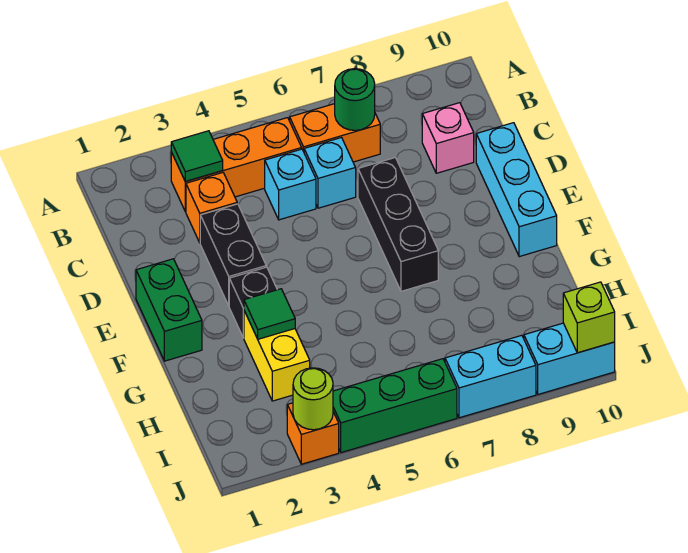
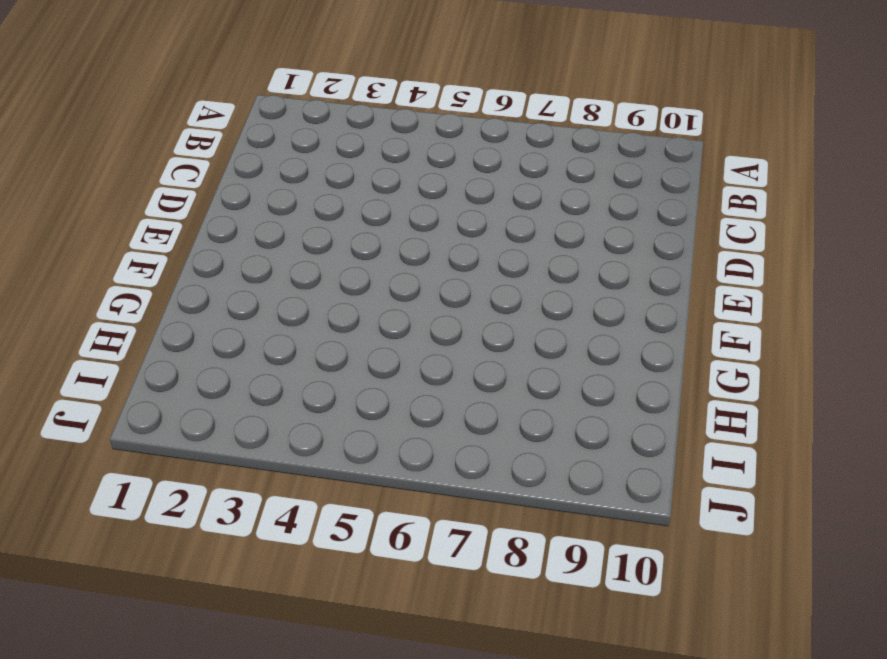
none -> orange 1x3 brick [171,118,302,212]
none -> orange 1x2 brick [290,104,380,162]
none -> orange 1x1 brick [186,173,237,242]

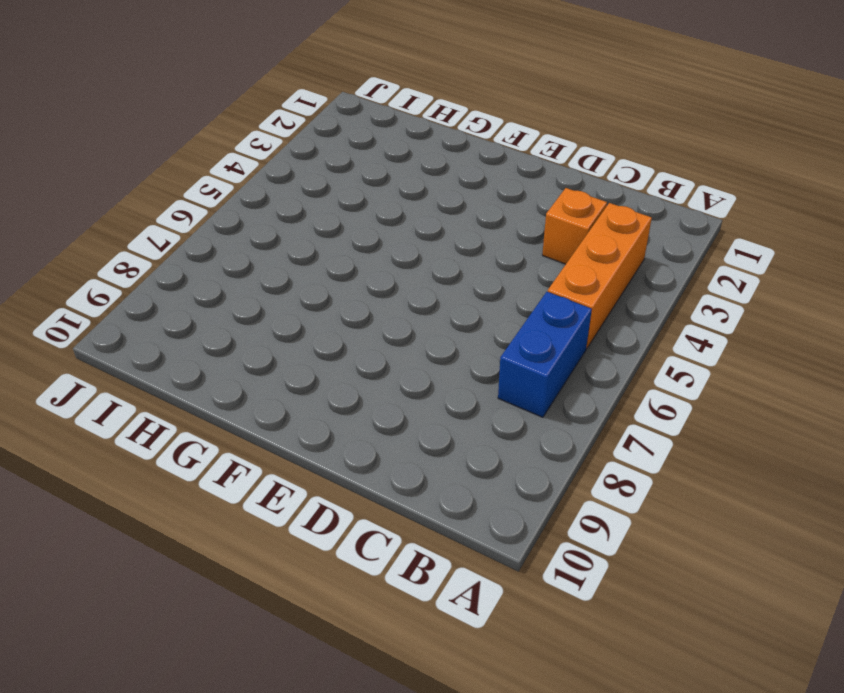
blue 1x2 brick [498,292,592,417] -> orange 1x2 brick [290,104,380,162]
none -> cyan 1x1 brick [265,149,316,220]
none -> cyan 1x1 brick [304,138,356,208]
none -> pink 1x1 brick [422,103,474,173]

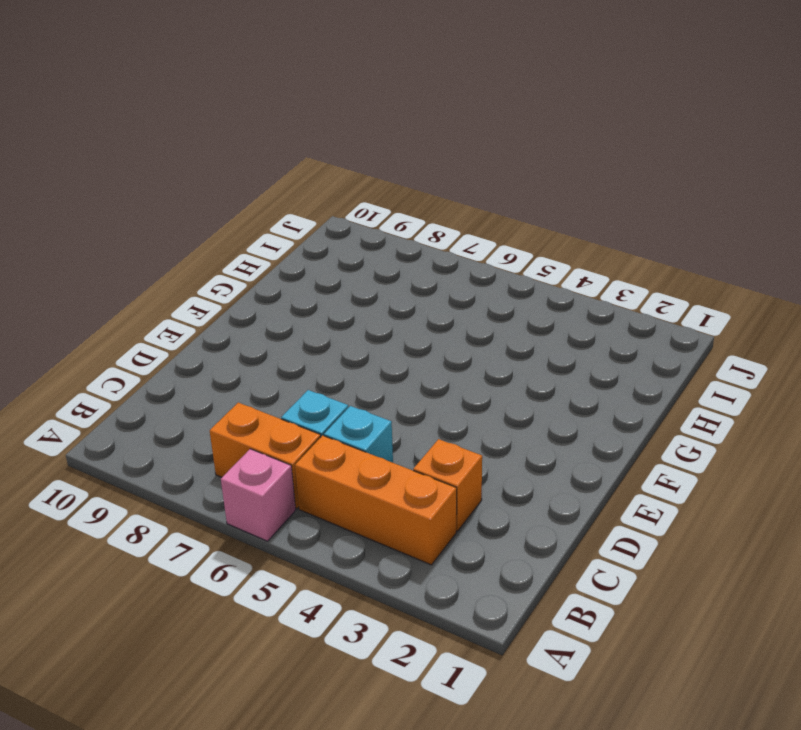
pink 1x1 brick [221,449,296,541] -> pink 1x1 brick moved to [422,103,474,173]
none -> black 1x2 brick [200,204,266,306]
none -> black 1x3 brick [358,158,438,291]
none -> cyan 1x3 brick [476,123,557,257]

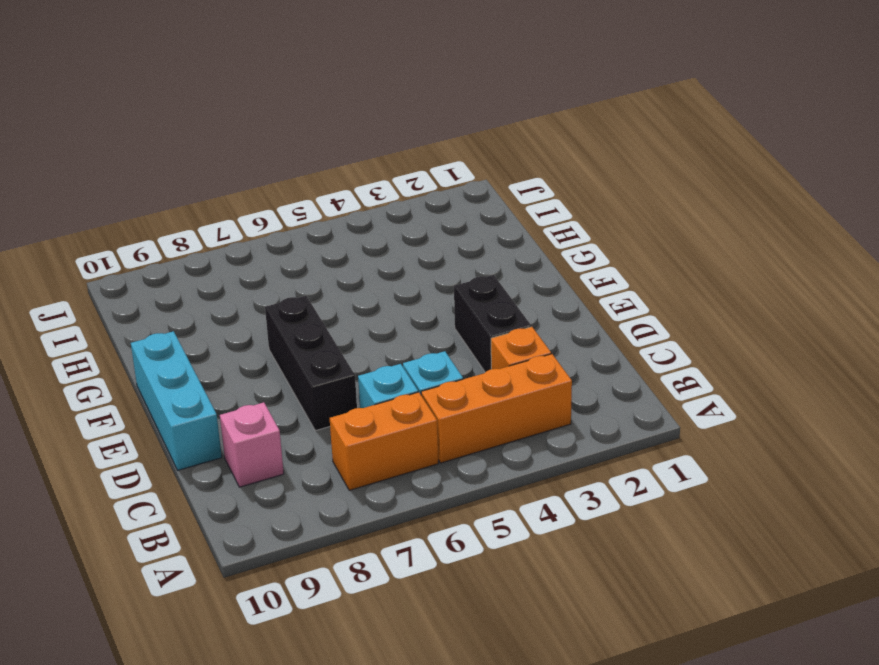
none -> green 1x2 brick [136,259,202,361]
none -> black 1x1 brick [229,267,277,338]
none -> yellow 1x2 brick [244,311,310,401]

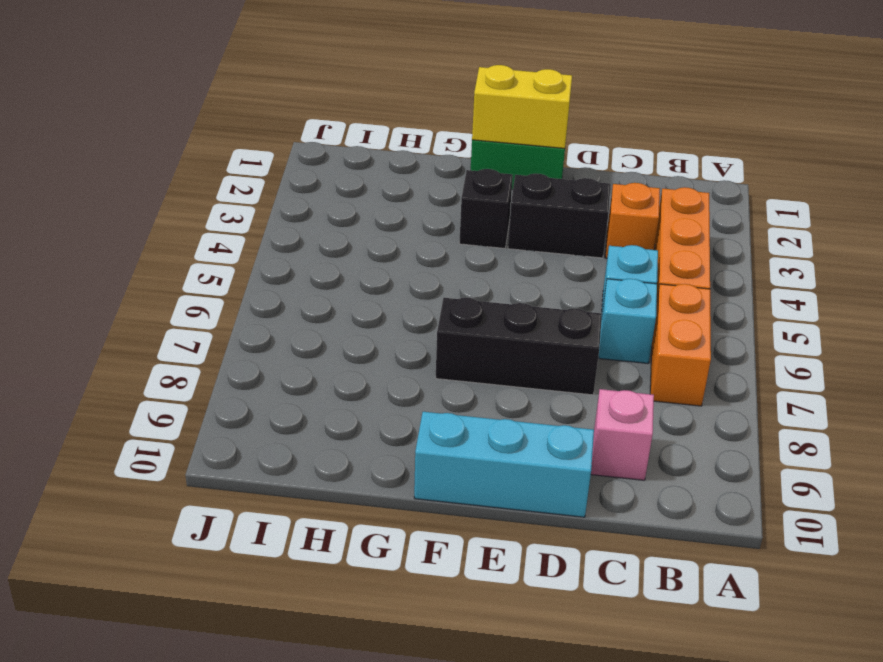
yellow 1x2 brick [472,65,572,148] -> yellow 1x2 brick moved to [244,311,310,401]
none -> orange 1x1 brick [287,403,339,464]
none -> green 1x3 brick [333,359,457,453]
none -> cyan 1x2 brick [445,335,536,418]

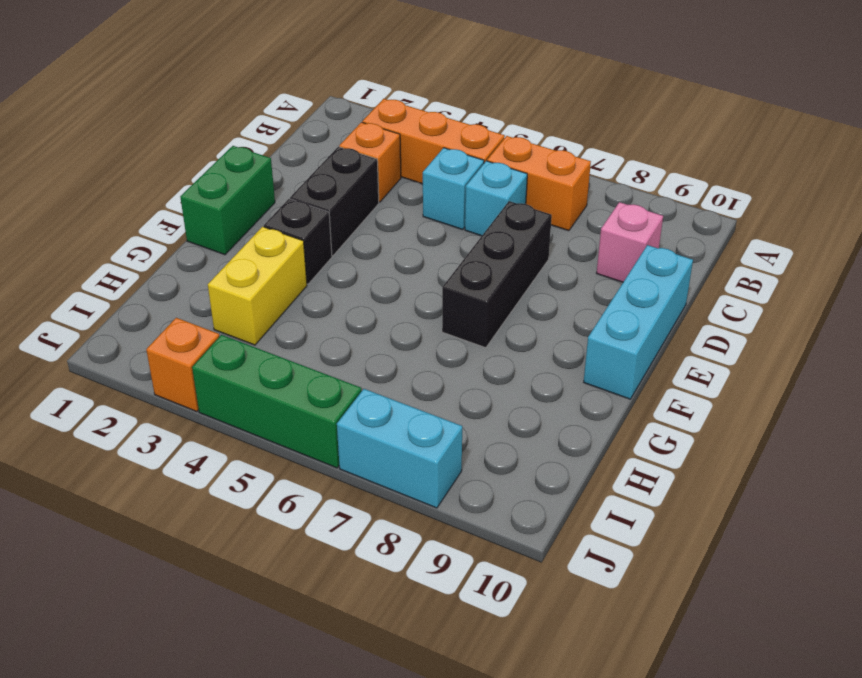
none -> cyan 1x2 brick [524,323,615,394]
none -> green 1x1 tile [171,131,223,181]
none -> green 1x1 round brick [335,69,375,130]

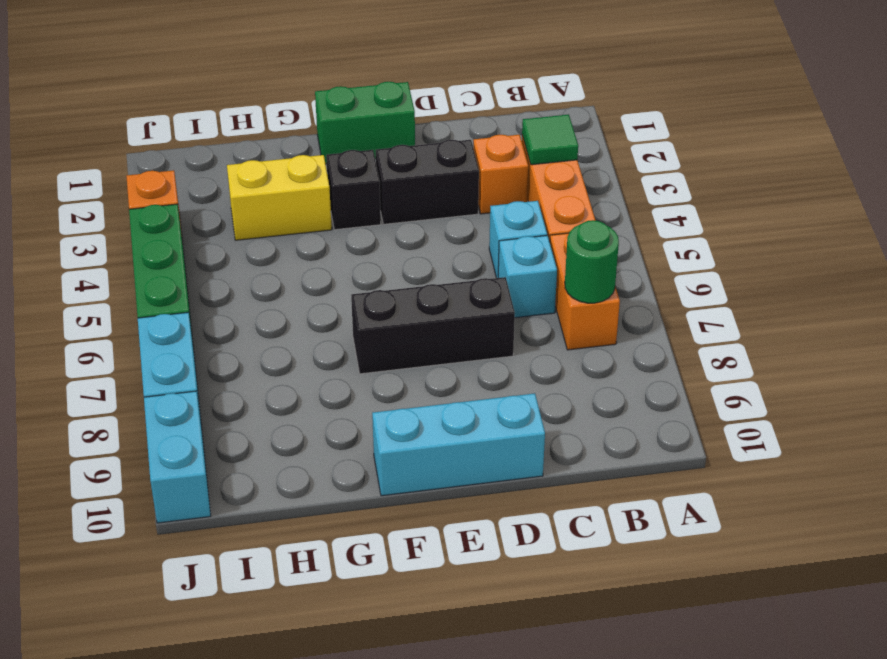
none -> pink 1x1 brick [422,103,474,173]
none -> green 1x1 tile [244,289,295,339]
none -> lime 1x1 round brick [293,368,333,430]

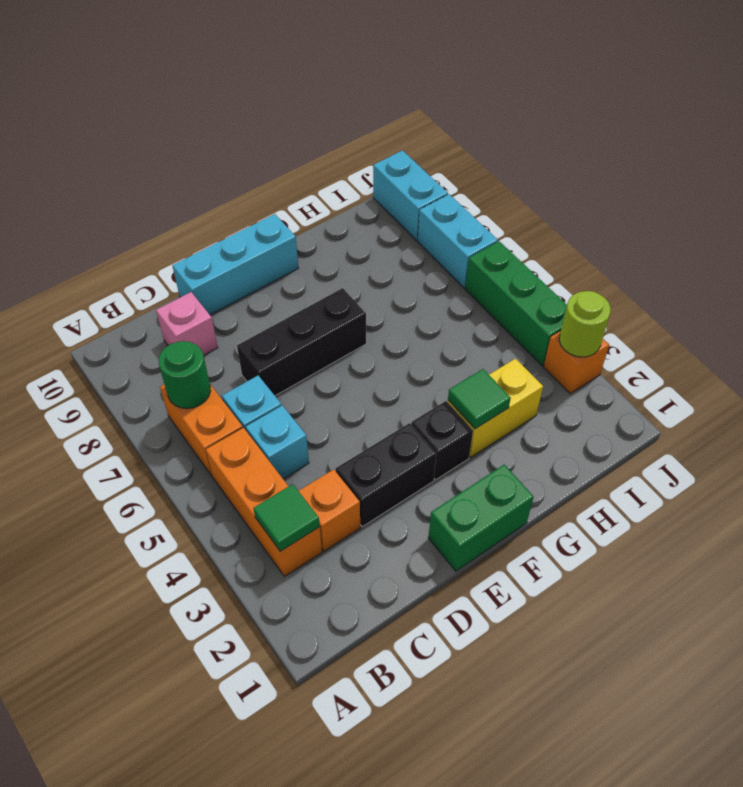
none -> lime 1x1 brick [563,282,615,353]

